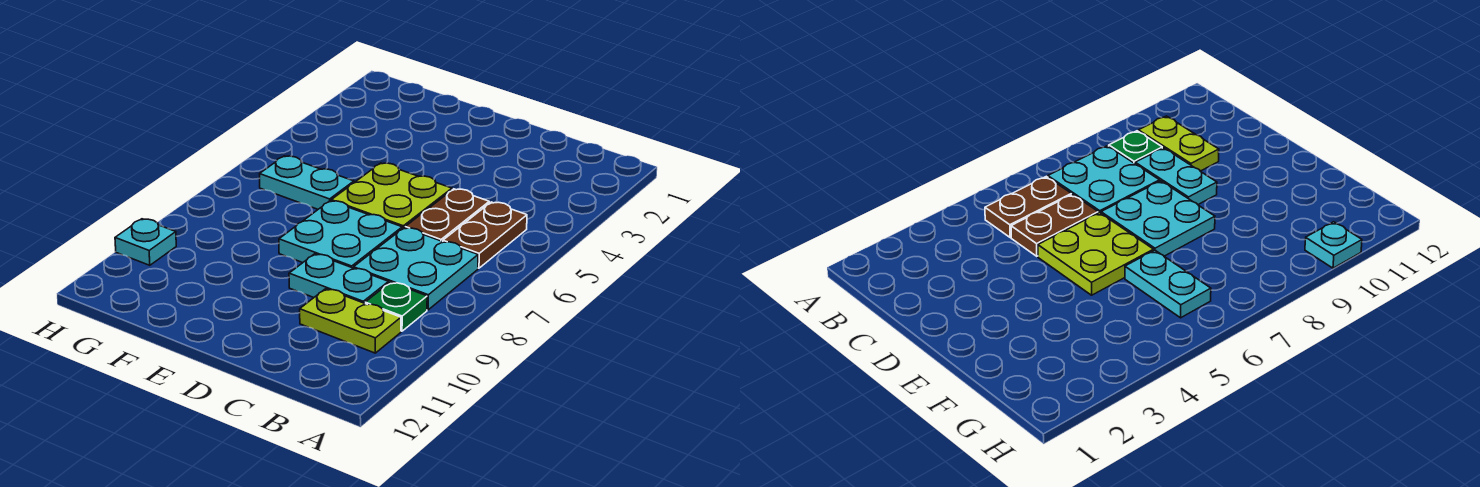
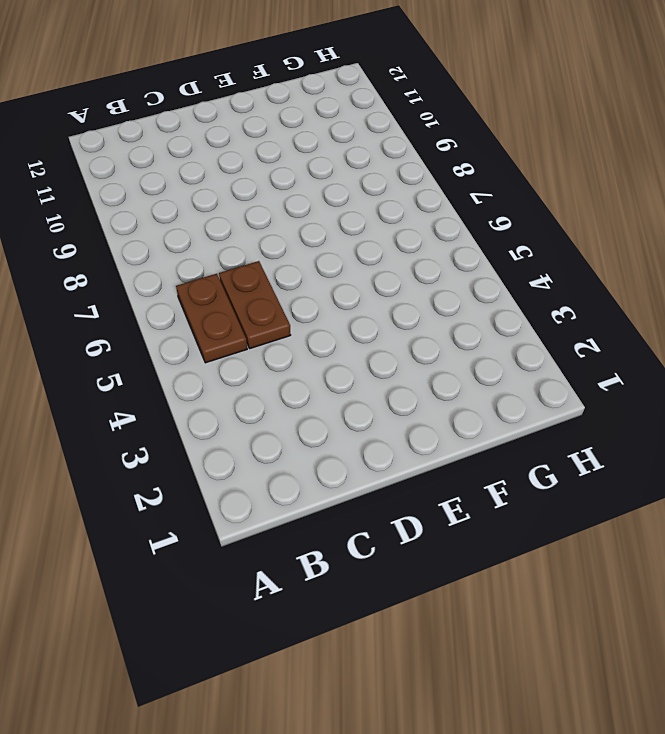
none -> cyan 2x2 plate [354,228,478,310]
none -> green 1x1 plate [365,282,427,331]

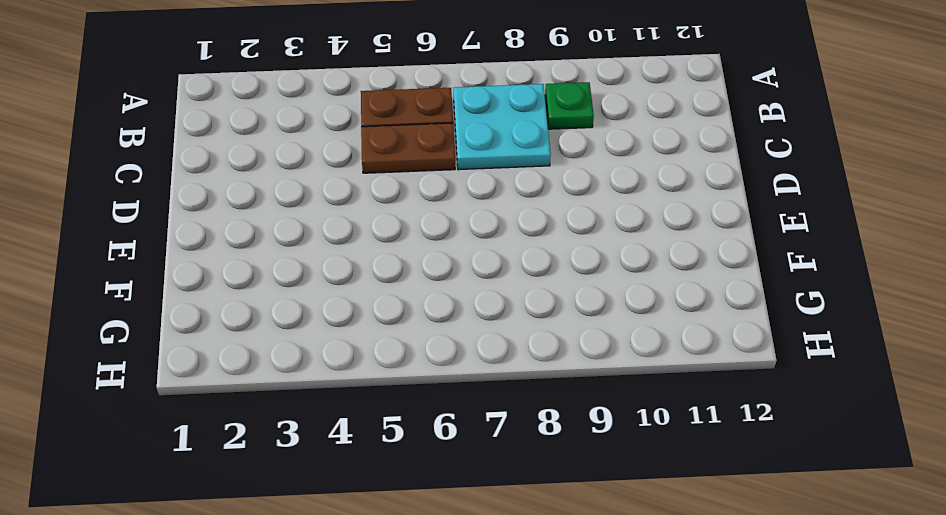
none -> lime 1x2 plate [300,289,401,353]
none -> cyan 1x2 plate [289,254,389,303]

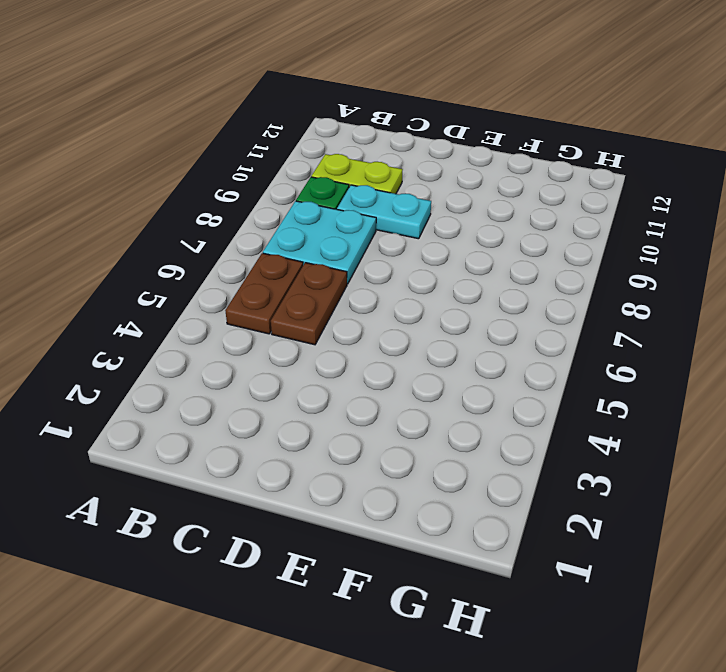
none -> lime 2x2 plate [331,163,452,229]
none -> cyan 2x2 plate [279,201,402,268]

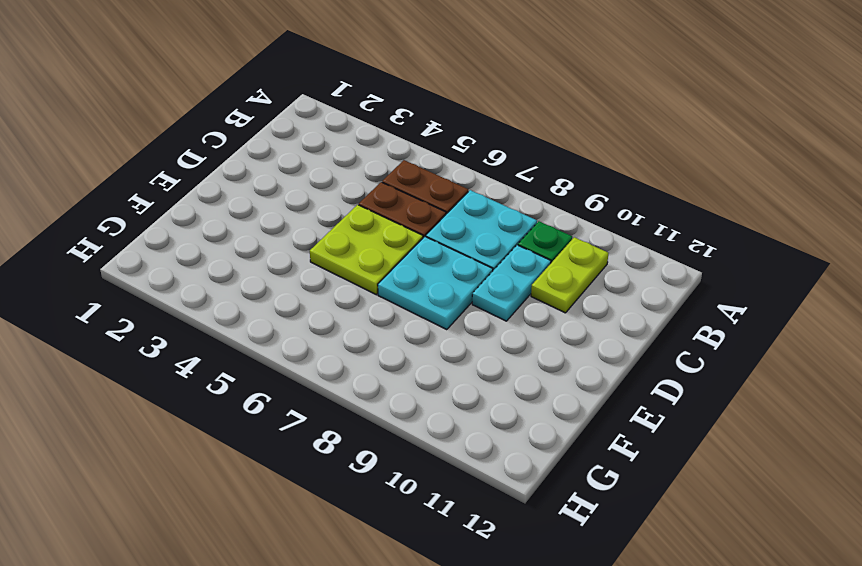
none -> cyan 1x2 plate [260,156,354,209]
none -> cyan 1x1 plate [115,219,176,265]

